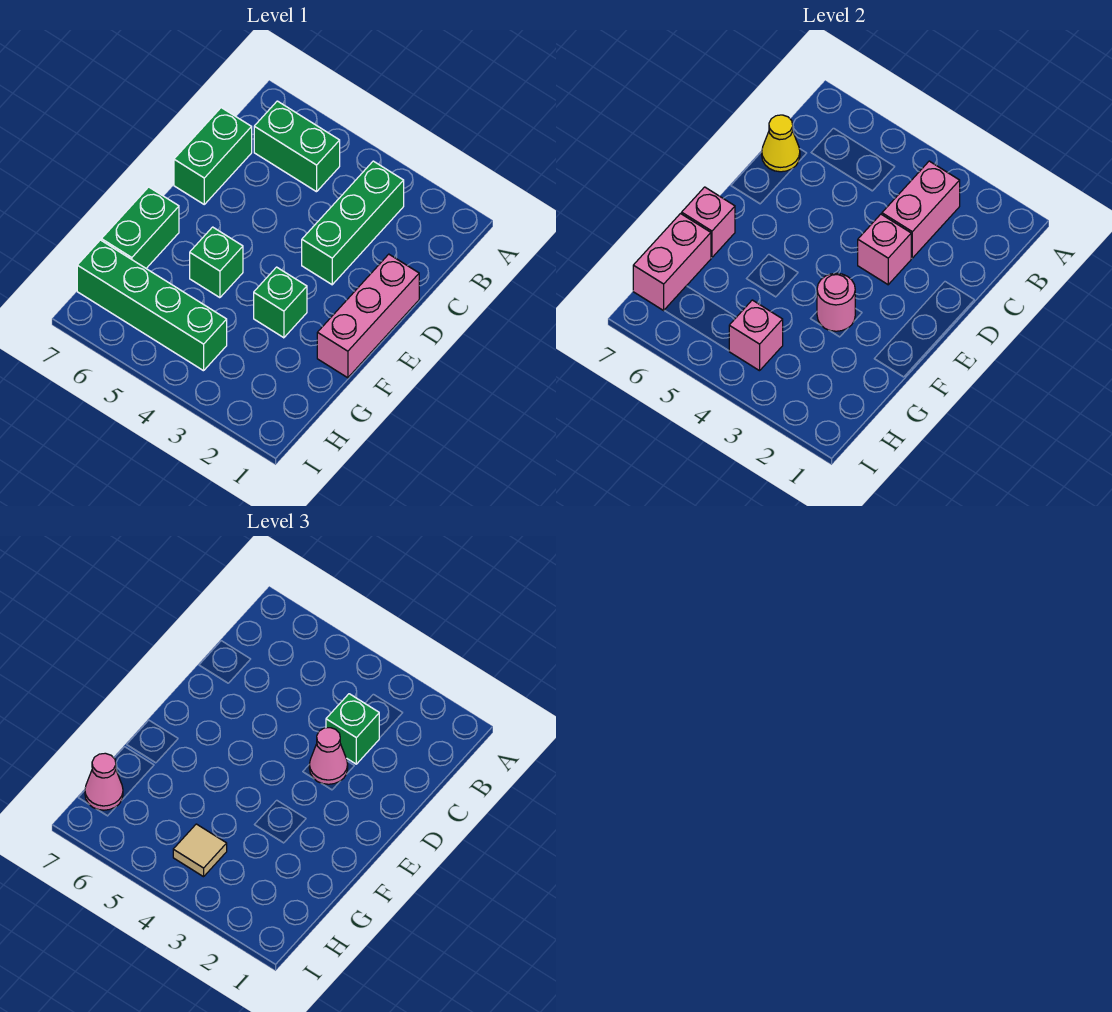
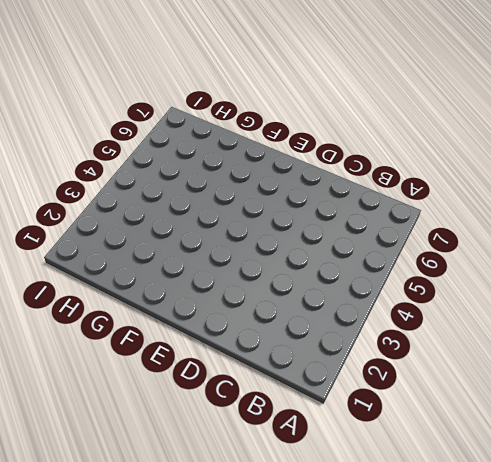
none -> green 1x3 brick [302,161,404,285]
none -> green 1x2 brick [254,101,340,192]
none -> green 1x2 brick [174,108,252,204]

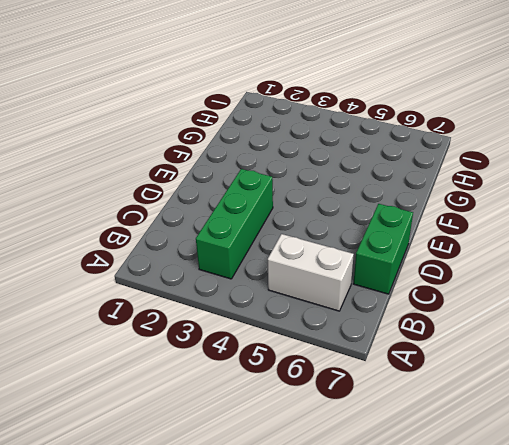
white 1x2 brick [268,234,354,311] -> green 1x2 brick [254,101,340,192]
none -> pink 1x3 brick [317,254,419,378]
none -> green 1x1 brick [254,267,307,338]
none -> green 1x1 brick [190,227,243,298]

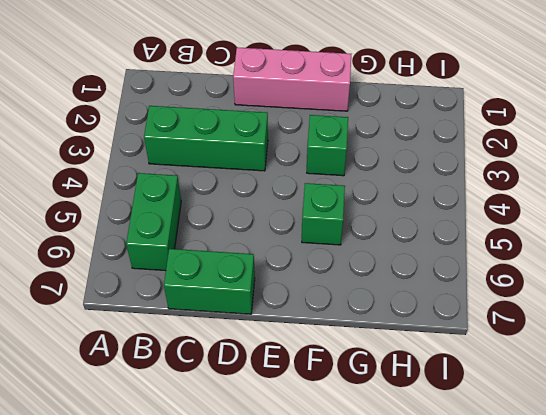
none -> green 1x2 brick [101,187,179,268]
none -> green 1x4 brick [77,240,227,371]
none -> pink 1x2 brick [882,161,960,258]

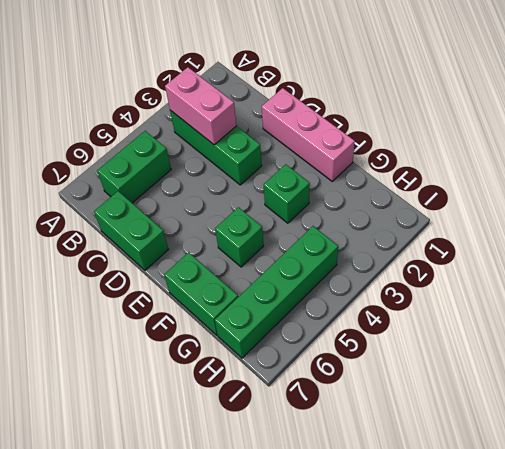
none -> yellow 1x1 cone [762,115,800,172]
none -> pink 1x1 brick [858,214,911,285]
none -> pink 1x1 round brick [817,273,855,331]

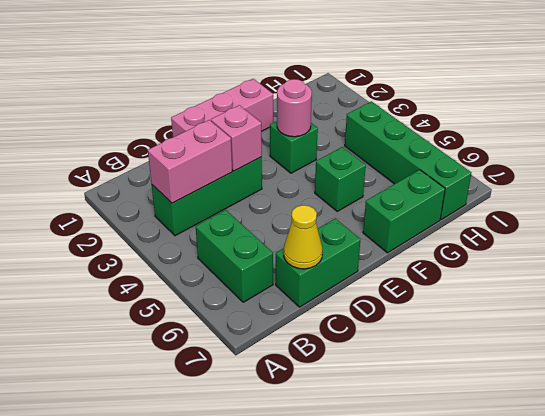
none -> pink 1x1 brick [682,187,735,258]
none -> pink 1x2 brick [633,214,711,310]
none -> pink 1x1 brick [729,300,783,371]

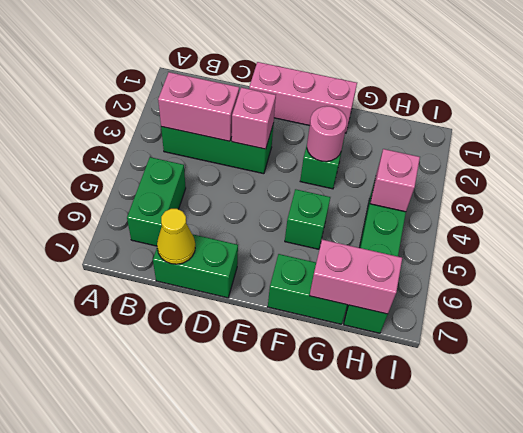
none -> pink 1x1 brick [682,187,735,258]
none -> green 1x1 brick [326,694,379,764]
none -> pink 1x1 cone [309,728,348,784]

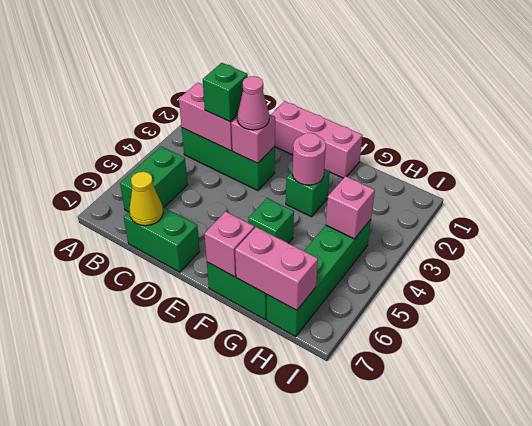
none -> tan 1x1 tile [173,824,227,877]
none -> pink 1x1 cone [85,753,123,810]

